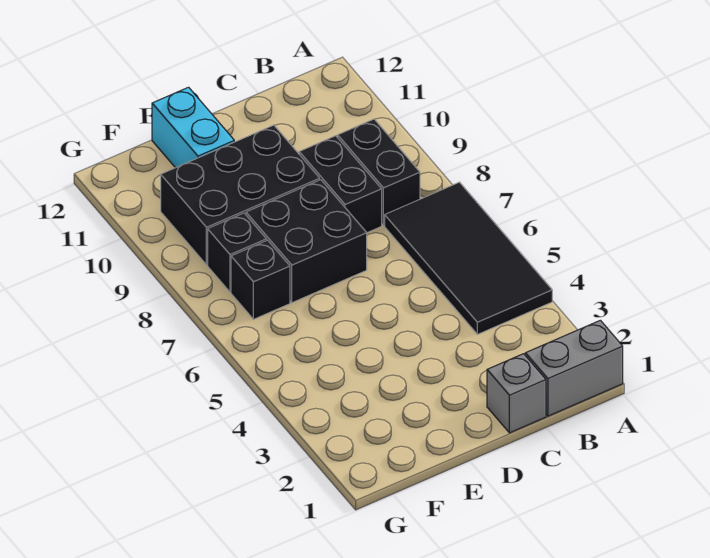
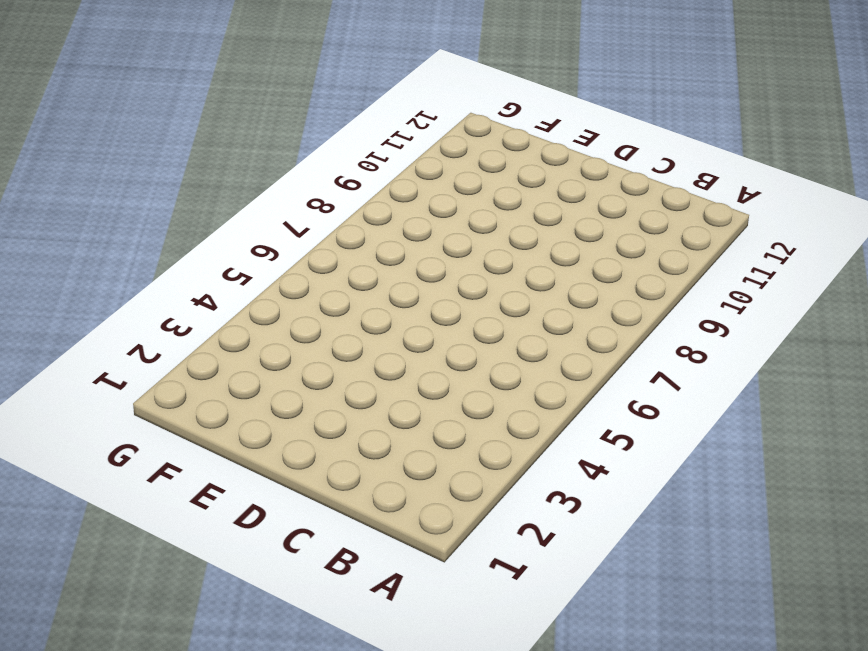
none -> grey 1x2 brick [525,320,623,416]
none -> black 2x4 tile [385,182,552,334]

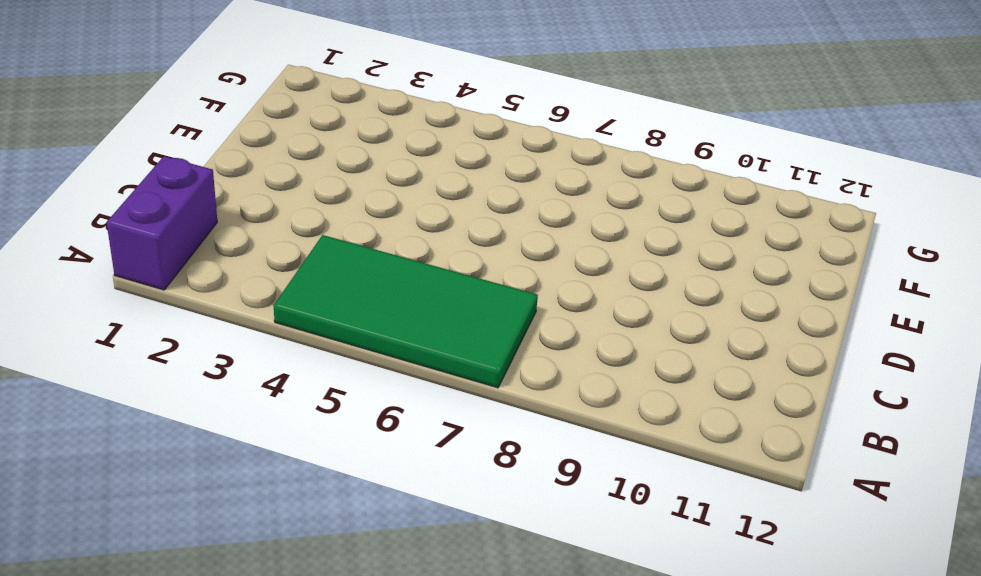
purple 1x2 brick [107,156,217,290] -> grey 1x2 brick [525,320,623,416]
green 2x4 tile [274,235,538,388] -> black 2x4 tile [385,182,552,334]
none -> black 1x2 brick [338,119,420,225]
none -> grey 1x1 brick [487,354,546,433]

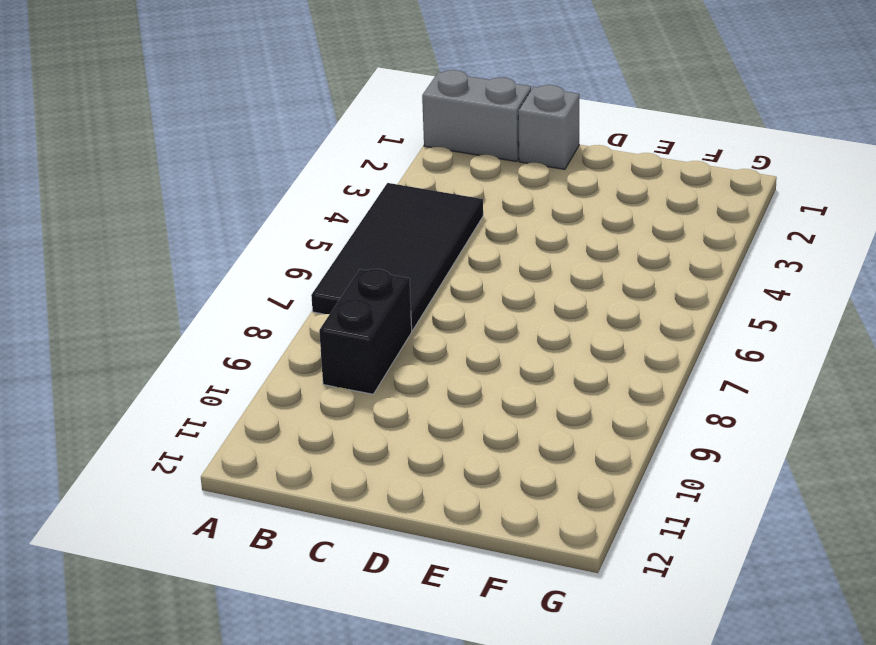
none -> black 1x2 brick [299,136,382,233]
none -> black 2x2 brick [246,180,367,303]

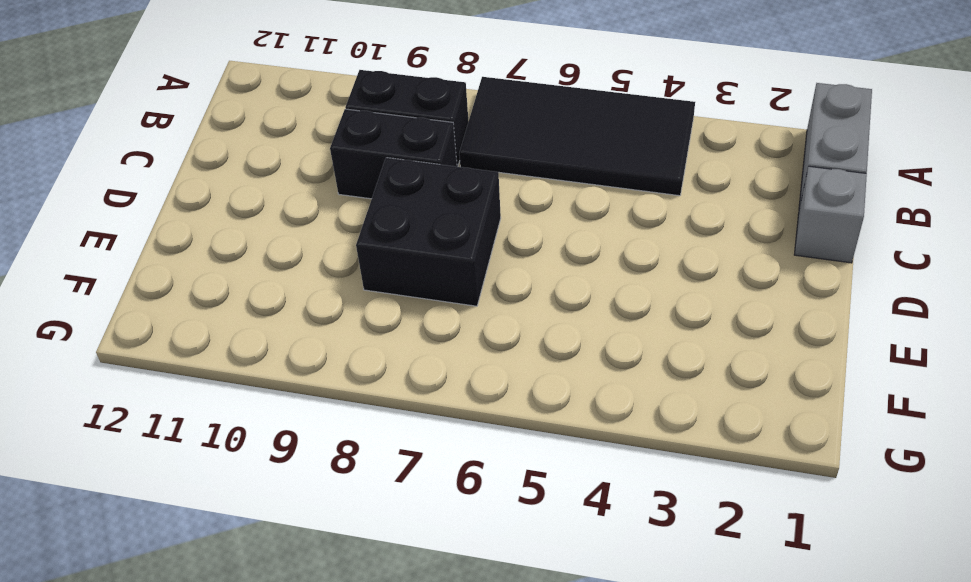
none -> black 2x3 brick [161,125,320,265]
none -> cyan 1x2 brick [152,87,234,168]

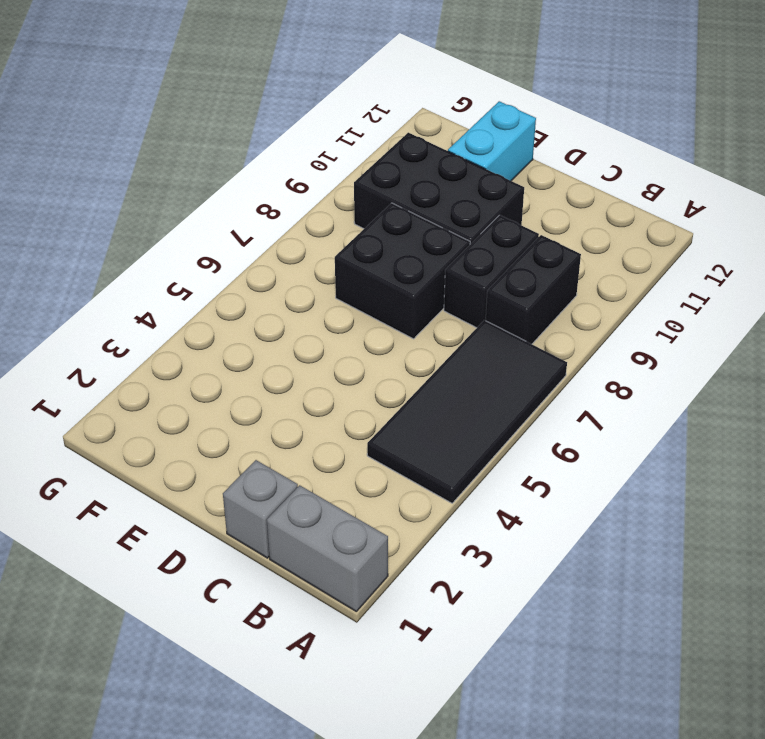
none -> black 1x1 brick [231,240,290,319]
none -> black 1x1 brick [208,213,267,292]

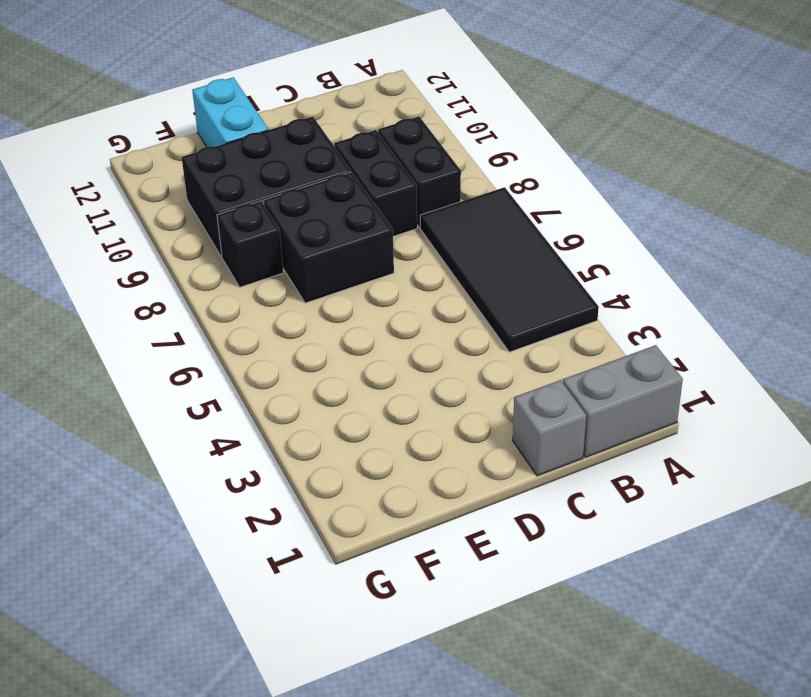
none -> black 1x1 brick [231,240,290,319]

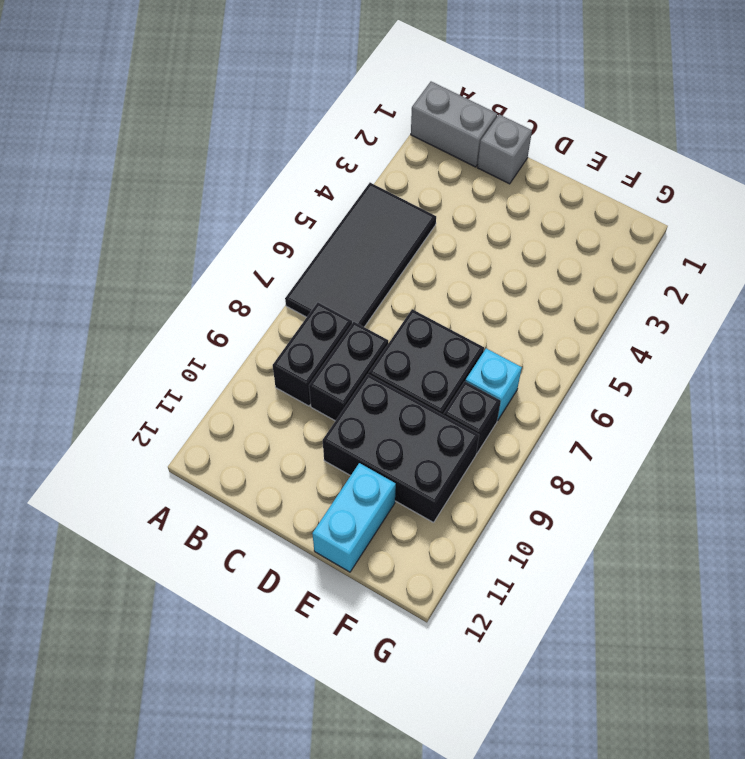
cyan 1x1 brick [465,348,522,421] -> black 1x1 brick [231,240,290,319]

